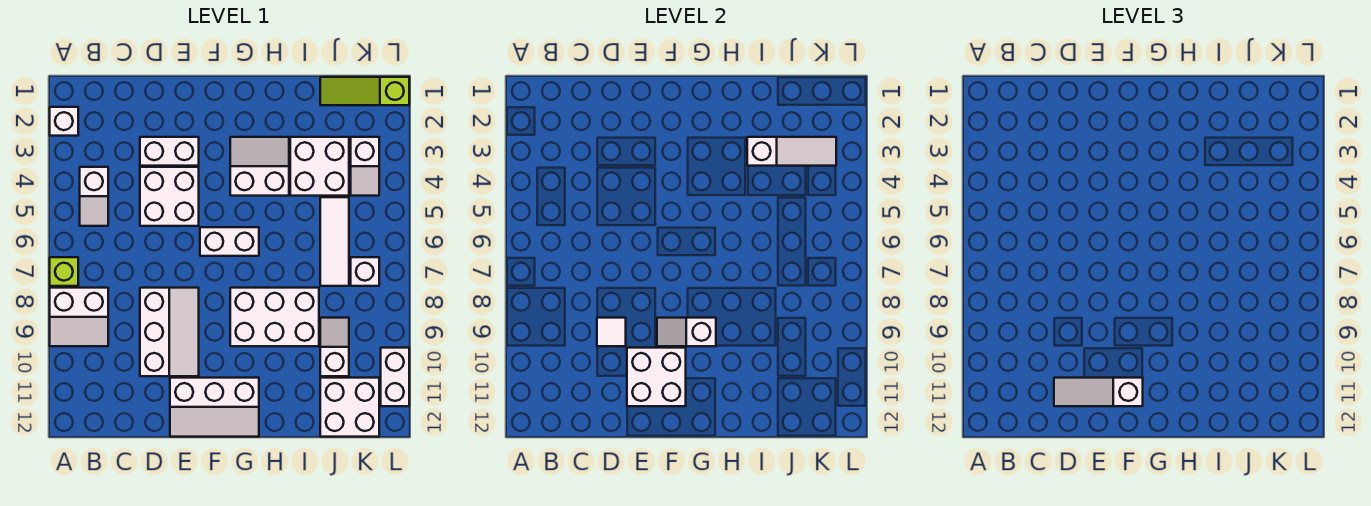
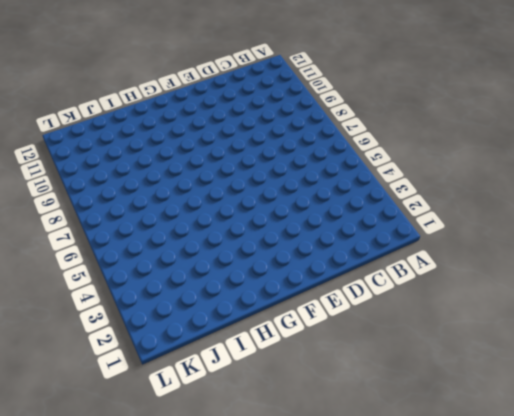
none -> white 1x1 brick [50,107,78,136]
none -> lime 1x1 brick [50,257,78,286]
none -> white 2x2 slope [50,288,108,346]

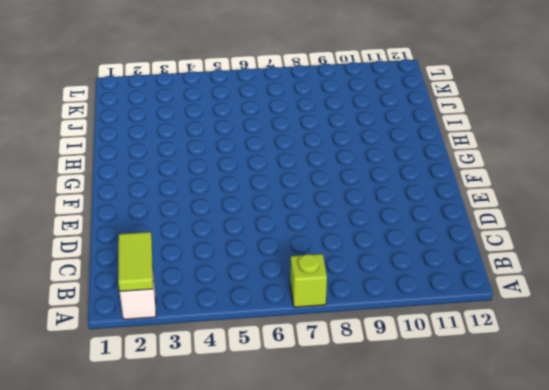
lime 1x2 tile [118,232,153,291] -> none
none -> white 2x2 slope [50,288,108,346]
none -> white 1x2 slope [80,167,108,226]
none -> white 1x2 brick [140,137,199,166]

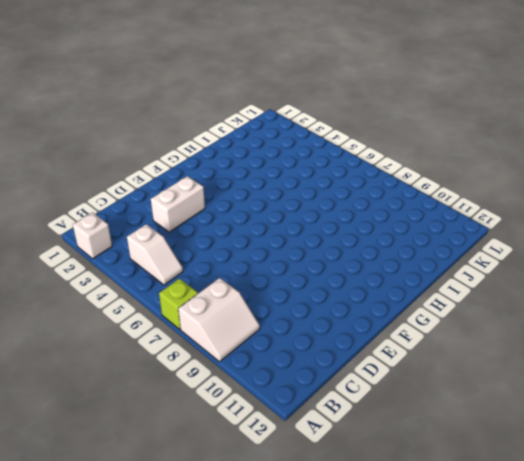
none -> white 2x2 brick [140,167,199,226]
none -> white 2x3 slope [140,288,199,376]
none -> white 2x3 slope [170,378,259,437]

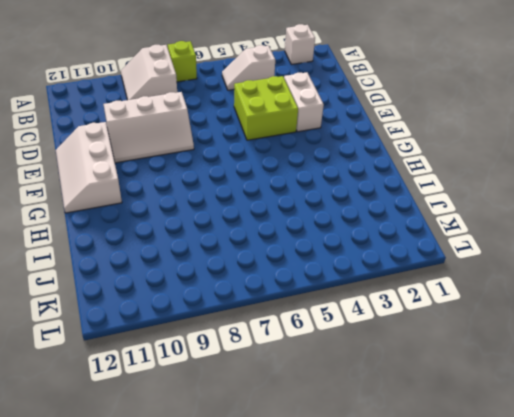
lime 2x2 brick [234,76,298,140] -> white 2x2 brick [140,167,199,226]
none -> white 1x2 brick [200,227,259,256]
none -> white 2x2 slope [230,137,289,196]
none -> white 2x3 brick [230,288,319,346]

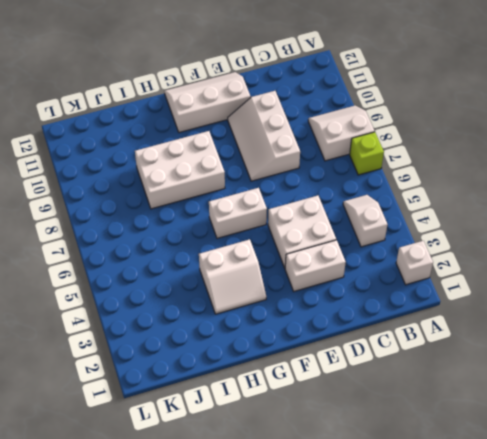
none -> white 2x2 brick [290,137,349,196]
none -> lime 1x3 slope [320,77,409,105]
none -> white 1x3 tile [320,197,349,286]

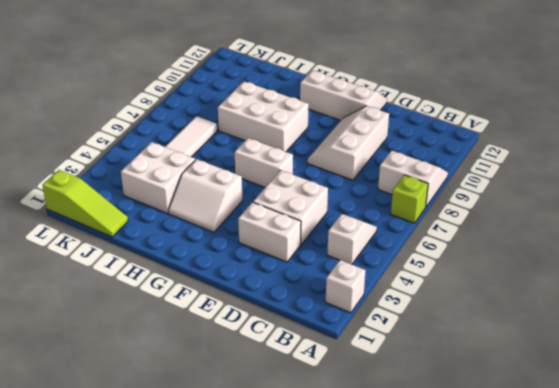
none -> white 1x2 slope [320,318,349,376]
none -> white 2x2 brick [320,378,379,437]
none -> white 1x2 slope [351,137,379,196]

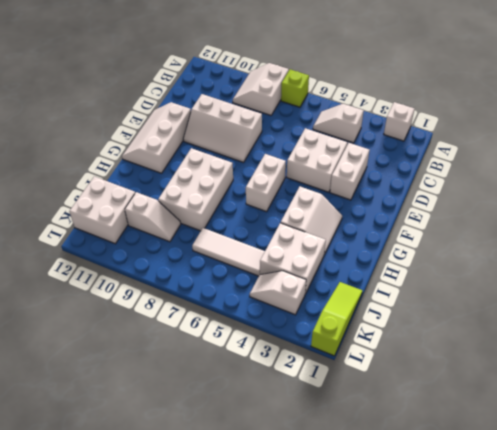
none -> white 1x1 brick [351,257,379,286]
none -> white 1x2 brick [381,348,409,406]
none -> white 1x1 tile [597,318,626,346]

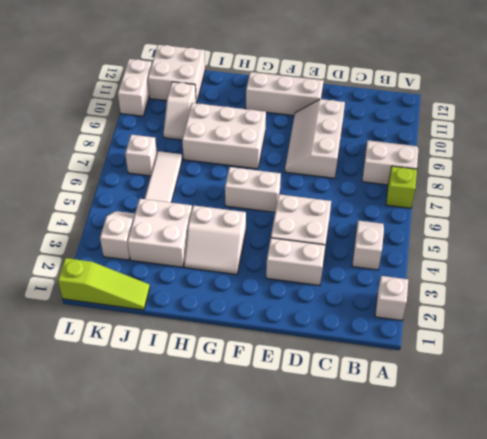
none -> white 1x1 tile [597,318,626,346]
none -> white 2x2 brick [627,348,686,406]
none -> white 1x2 slope [657,318,716,346]

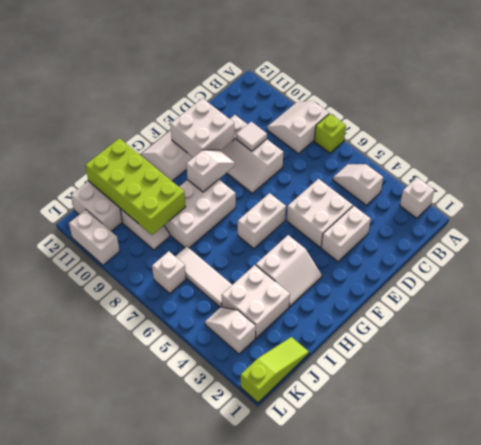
lime 2x4 brick [85,138,186,235] -> none
none -> white 1x3 slope [747,137,836,166]
none -> white 1x3 slope [1054,378,1143,406]

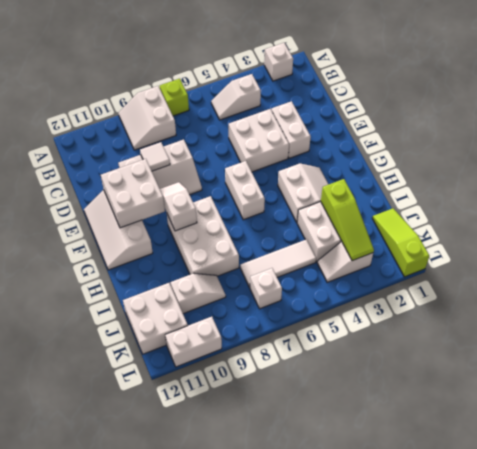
lime 1x3 slope [321,179,374,261] -> white 1x3 slope [747,137,836,166]
none -> white 1x3 slope [1054,378,1143,406]

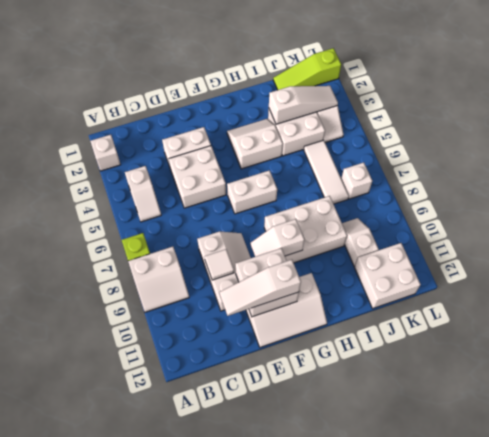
none -> white 1x2 brick [381,348,409,406]

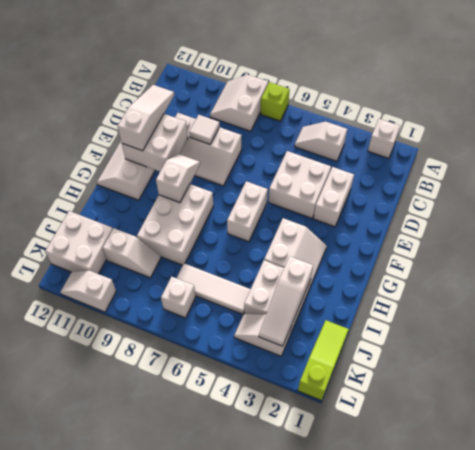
white 1x2 slope [61,271,116,312] -> white 1x2 brick [381,348,409,406]

